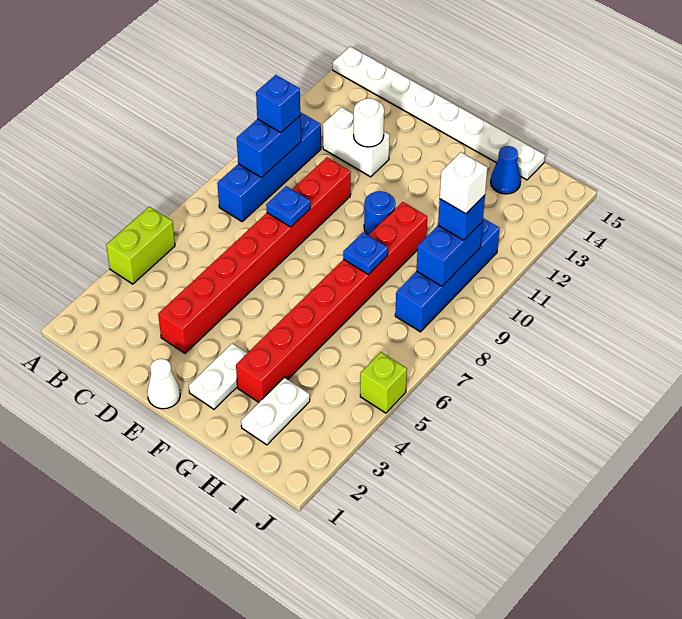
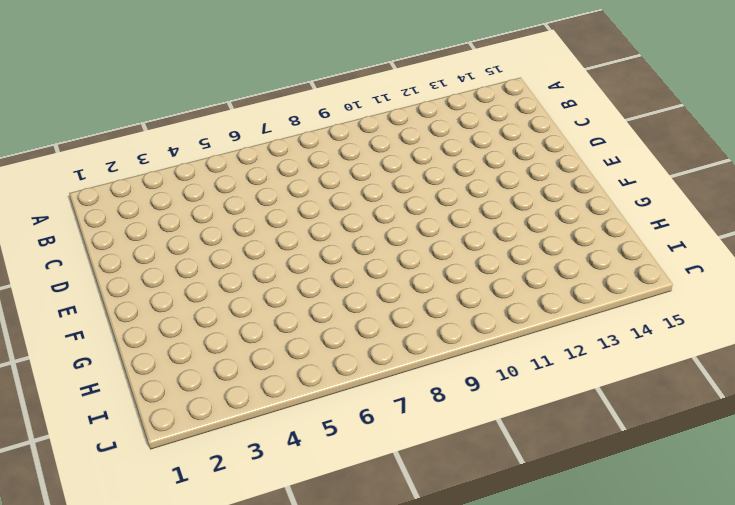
none -> lime 1x2 brick [106,207,175,284]
none -> white 1x8 plate [333,46,545,180]
none -> blue 1x4 brick [217,112,321,221]

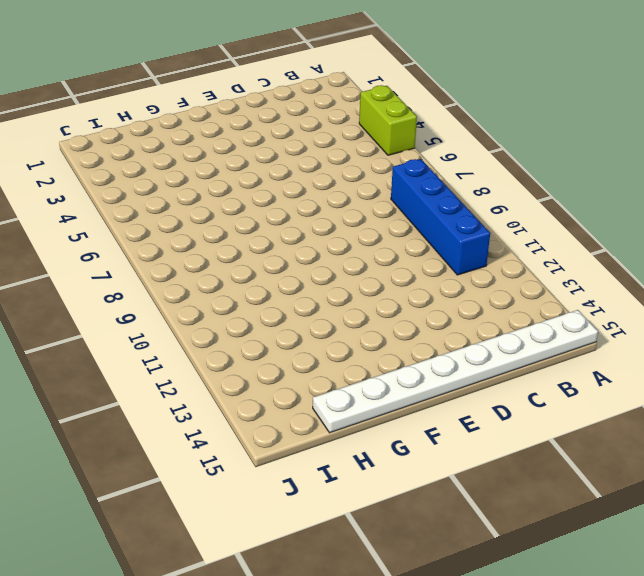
none -> white 1x2 brick [323,107,390,177]
none -> red 1x8 brick [158,157,351,353]
none -> white 1x1 cone [147,359,180,409]

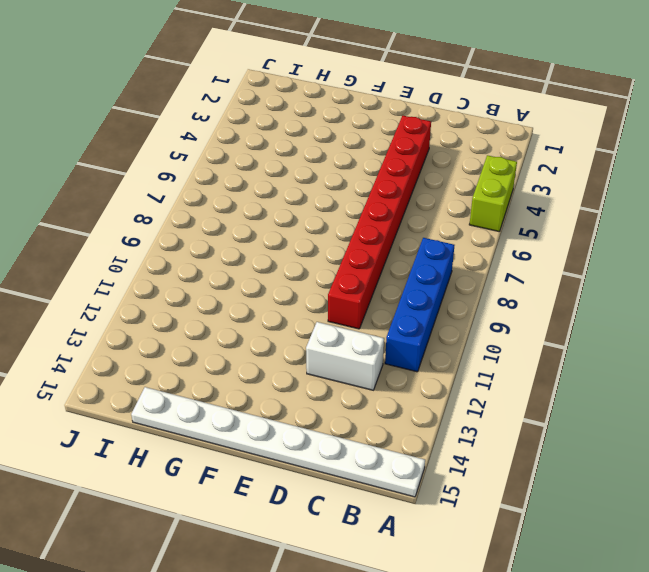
none -> white 1x1 cone [147,359,180,409]
none -> white 1x2 plate [189,344,247,409]
none -> blue 1x1 round brick [364,191,395,235]

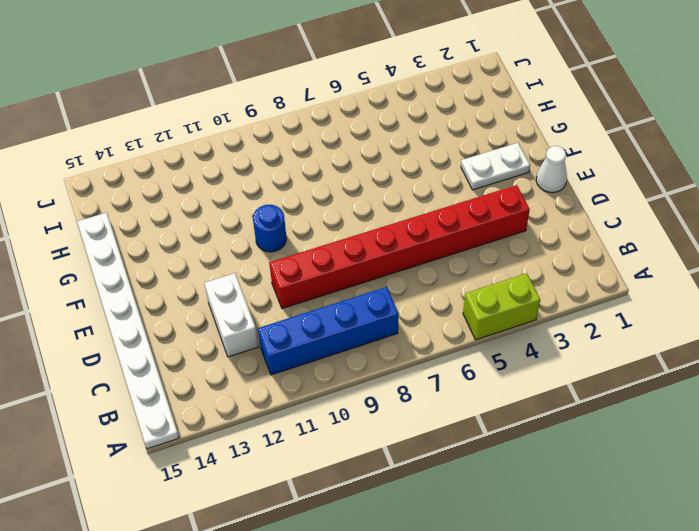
none -> red 1x8 brick [236,202,427,402]
none -> white 1x2 plate [241,377,310,445]
none -> blue 1x1 cone [491,146,521,194]

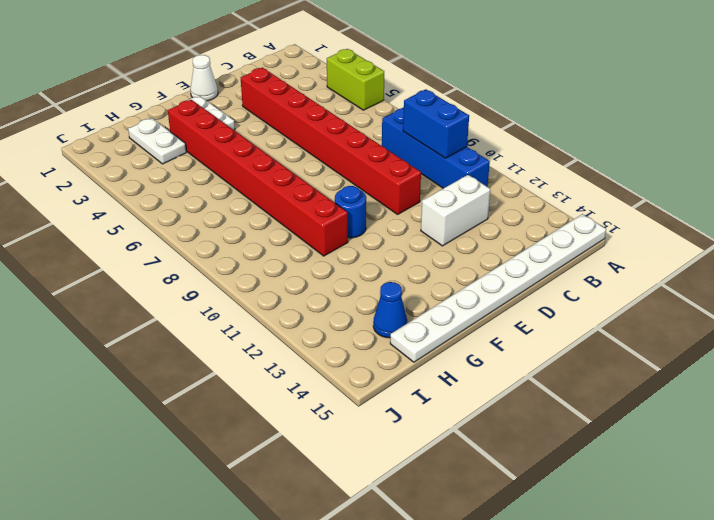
none -> blue 1x4 brick [395,218,500,332]
none -> lime 1x1 brick [360,352,407,413]
none -> blue 1x1 plate [266,186,310,227]

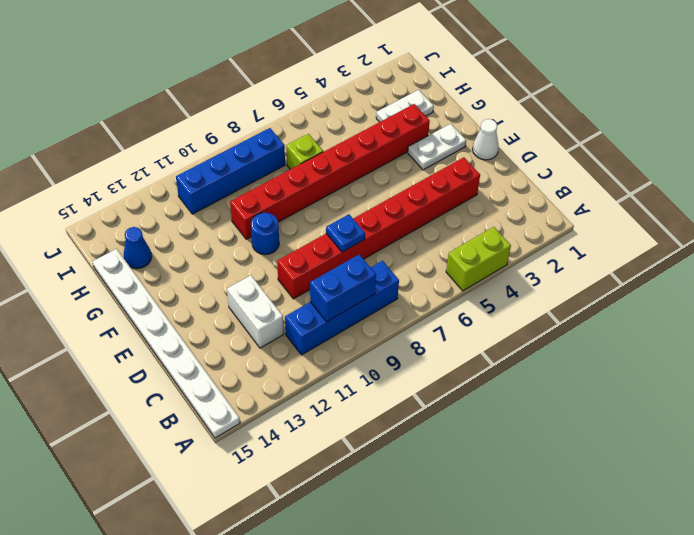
lime 1x1 brick [286,134,323,169] -> lime 1x1 brick moved to [360,352,407,413]
none -> white 1x1 round brick [354,98,384,147]
none -> blue 1x1 plate [343,232,388,275]
none -> blue 1x2 brick [417,222,483,286]

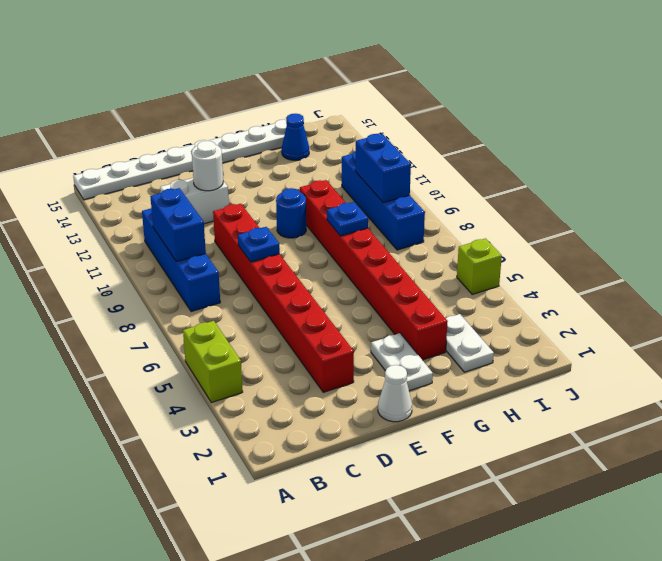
none -> blue 1x1 brick [256,75,300,133]
none -> blue 1x1 brick [438,195,485,240]
none -> white 1x1 brick [440,152,488,214]

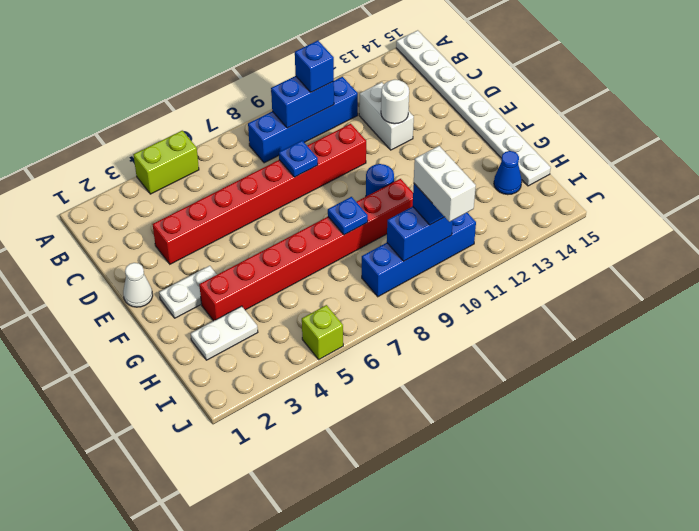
white 1x2 brick [414,146,476,222] -> white 1x1 brick [440,152,488,214]

